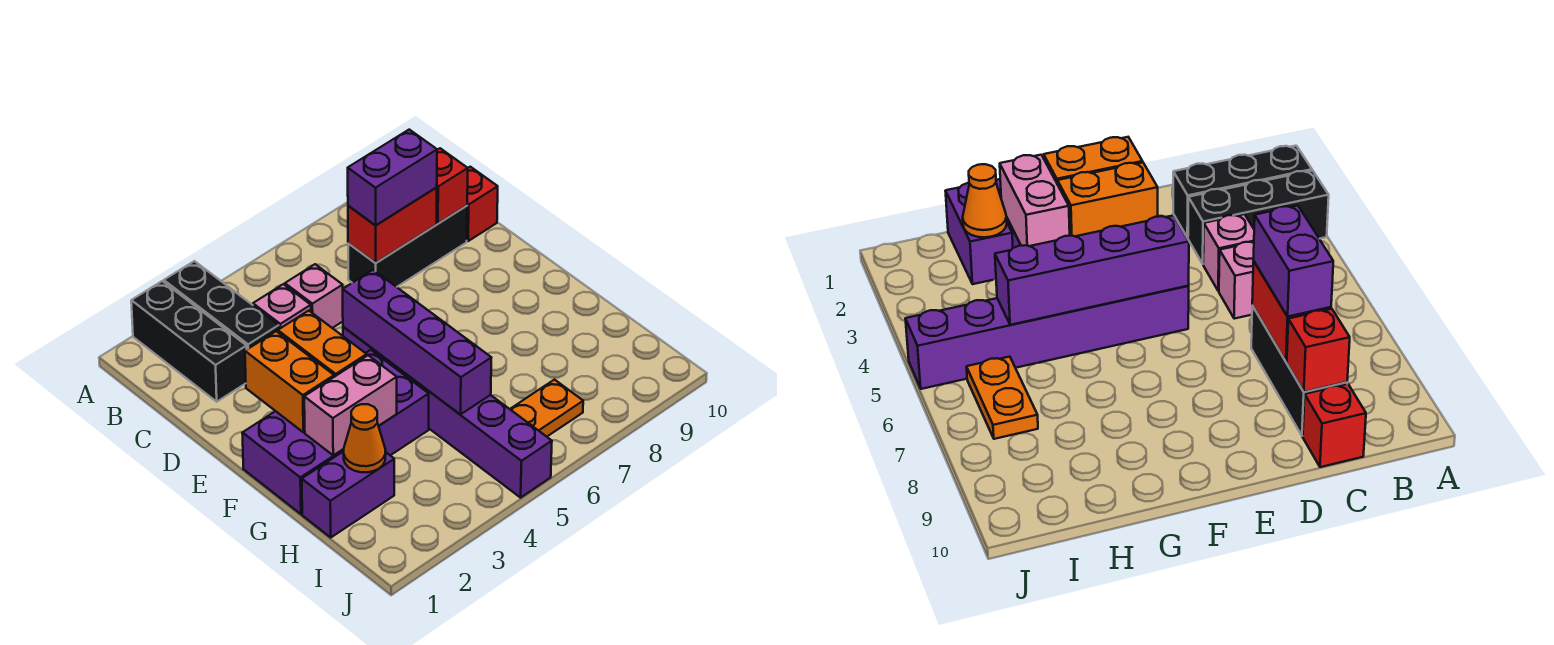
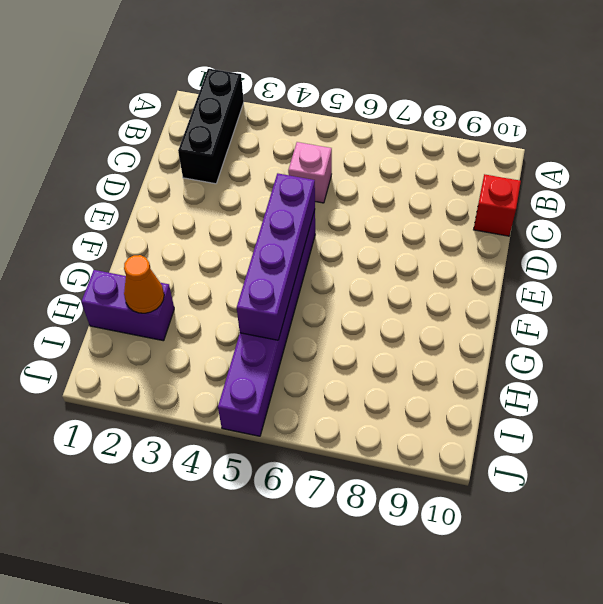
none -> black 1x3 brick [164,261,279,349]
none -> pink 1x1 brick [253,284,311,329]
none -> black 1x3 brick [348,206,467,287]

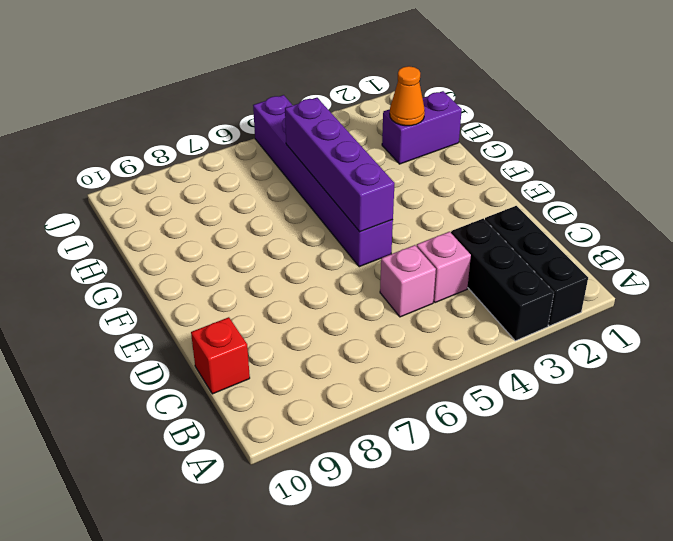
none -> black 1x3 brick [348,206,467,287]
none -> purple 2x4 brick [242,350,429,514]
none -> orange 1x2 plate [510,380,583,437]

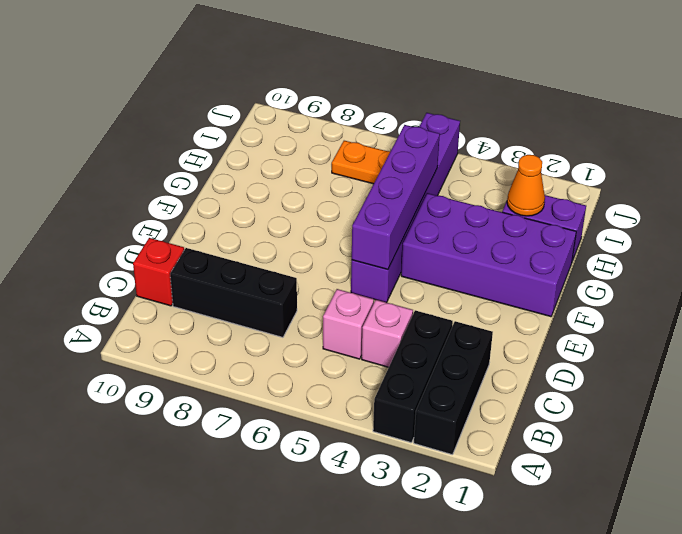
none -> red 1x2 brick [348,187,437,263]
none -> red 1x1 brick [437,148,468,224]
none -> orange 1x2 brick [245,331,334,432]

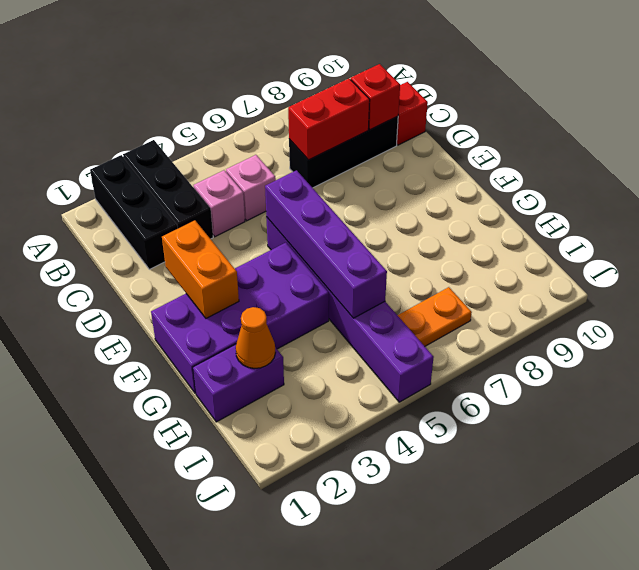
none -> orange 1x2 brick [278,311,367,377]
none -> pink 1x2 brick [304,355,397,455]
none -> purple 1x2 brick [348,130,437,226]

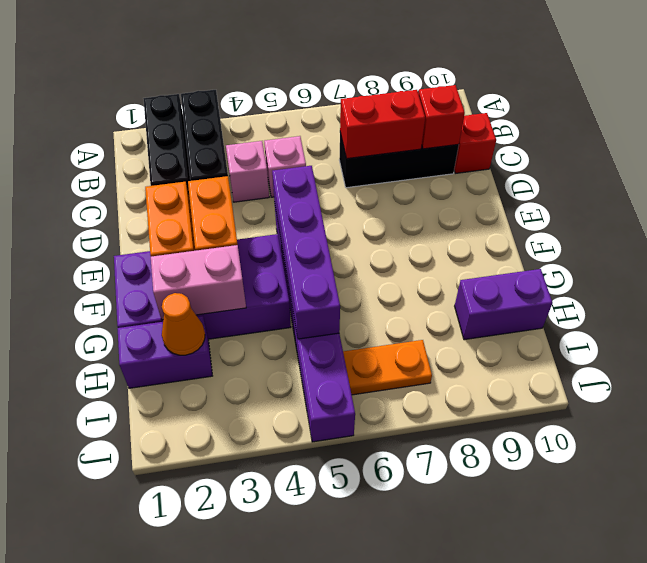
purple 1x2 brick [455,269,553,340] -> purple 1x2 brick moved to [348,130,437,226]

